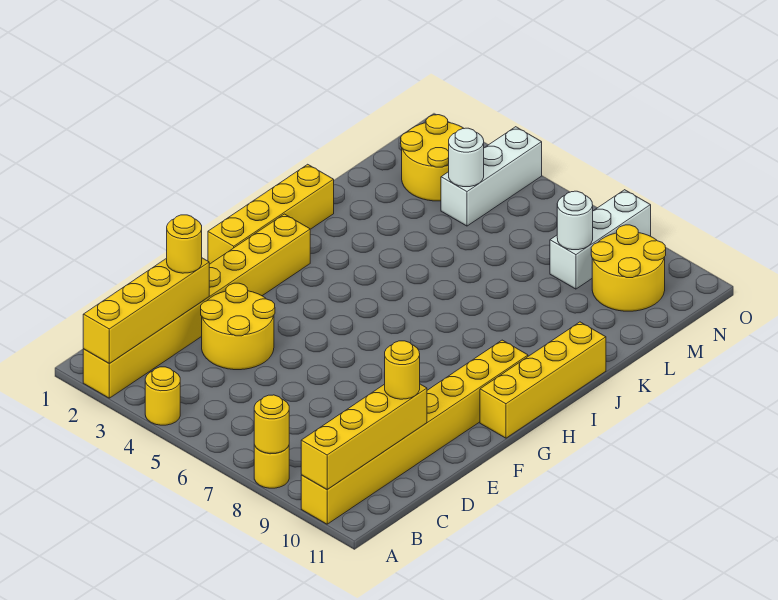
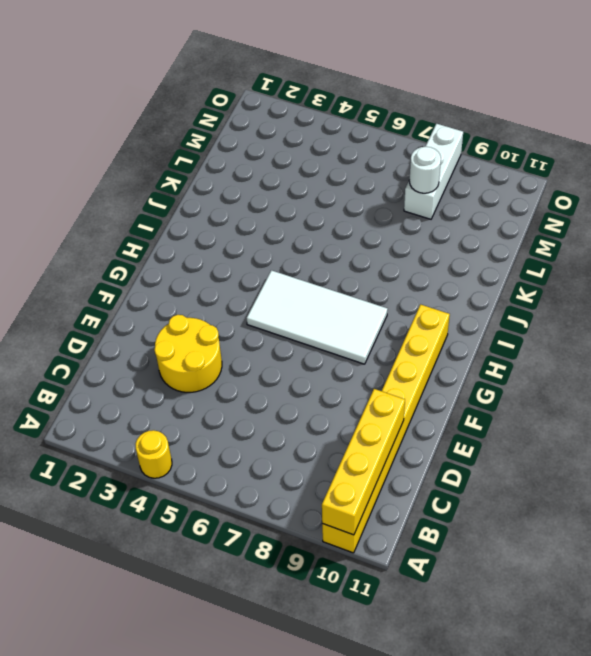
white 2x4 tile [247,270,388,364] -> none
none -> yellow 1x8 brick [83,214,310,398]
none -> yellow 1x1 round brick [254,445,289,488]
none -> yellow 1x4 brick [208,164,334,264]

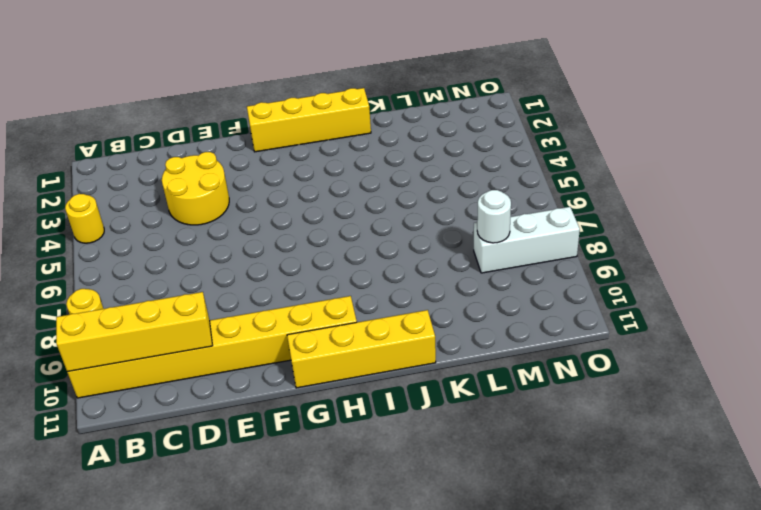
none -> yellow 1x8 brick [83,214,310,398]
none -> yellow 2x2 round brick [401,115,464,201]
none -> white 1x3 brick [441,127,542,226]

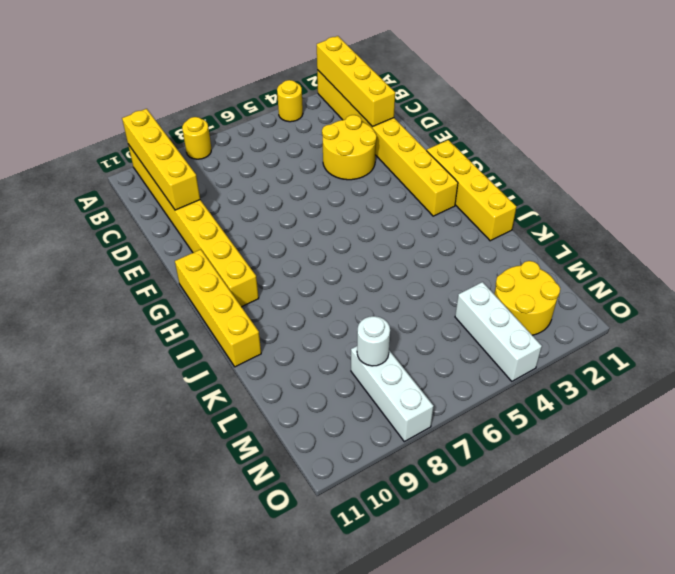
none -> yellow 2x2 round brick [591,225,666,311]
none -> yellow 1x1 round brick [254,395,289,454]
none -> white 1x1 round brick [449,128,484,187]

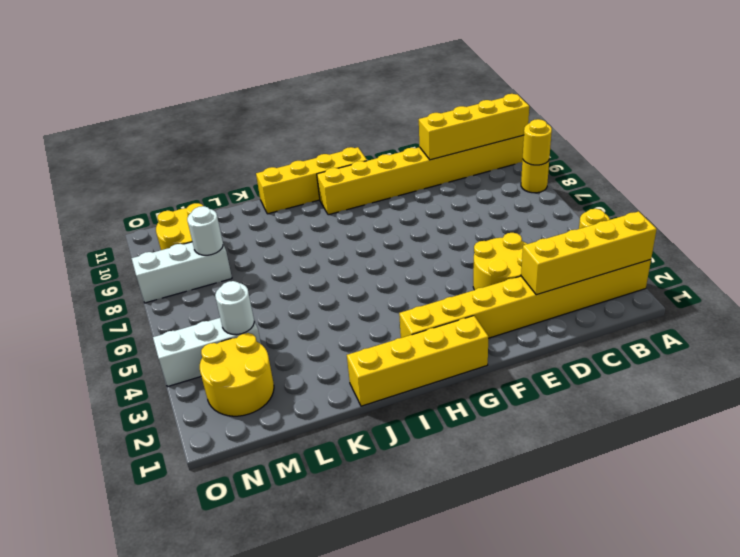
none -> yellow 1x1 round brick [167,215,202,273]
none -> yellow 1x1 round brick [385,341,420,399]

